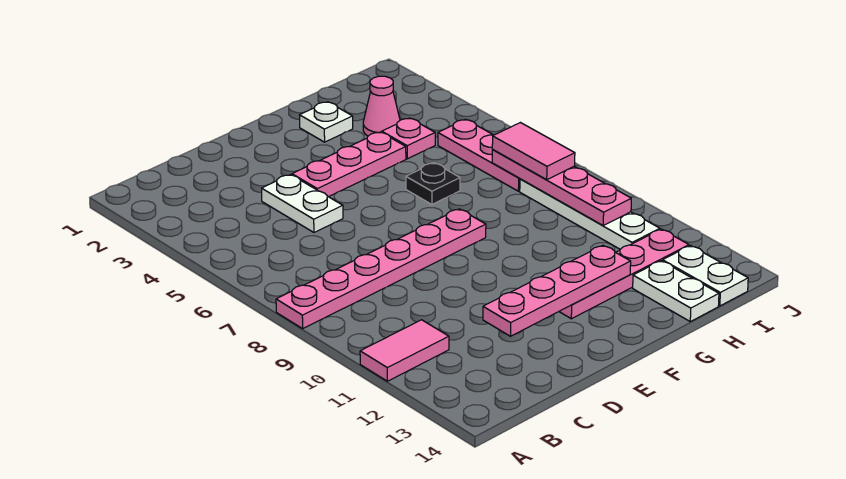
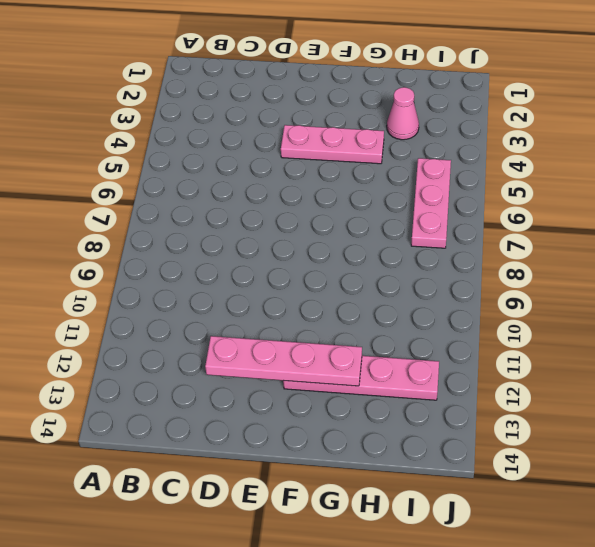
none -> pink 1x6 plate [276,209,486,329]
none -> pink 1x2 tile [360,320,449,381]
none -> white 1x2 plate [262,175,343,232]

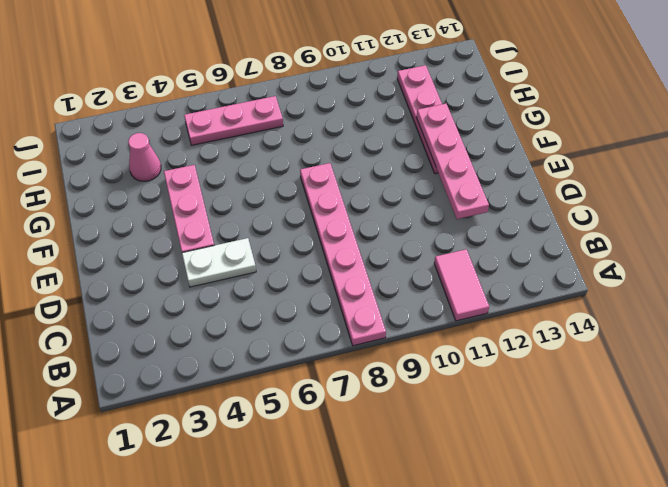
none -> white 1x1 plate [299,102,353,142]
none -> black 1x1 plate [406,163,460,204]
none -> pink 1x1 plate [382,118,435,159]

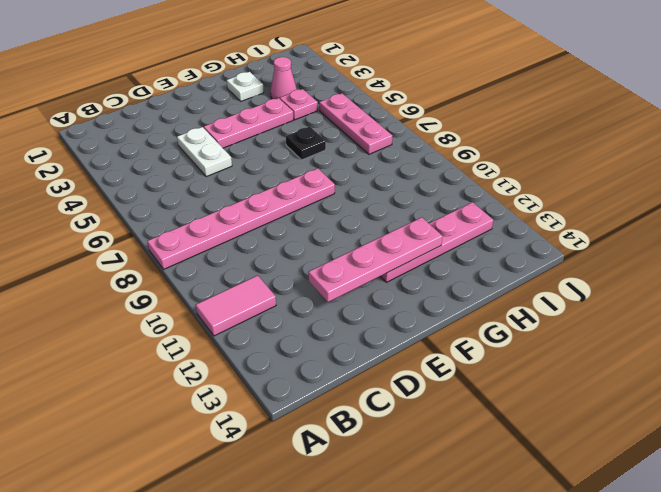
none -> white 1x2 plate [633,261,719,322]
none -> white 1x4 plate [520,179,660,249]
none -> white 1x2 plate [663,246,748,306]

